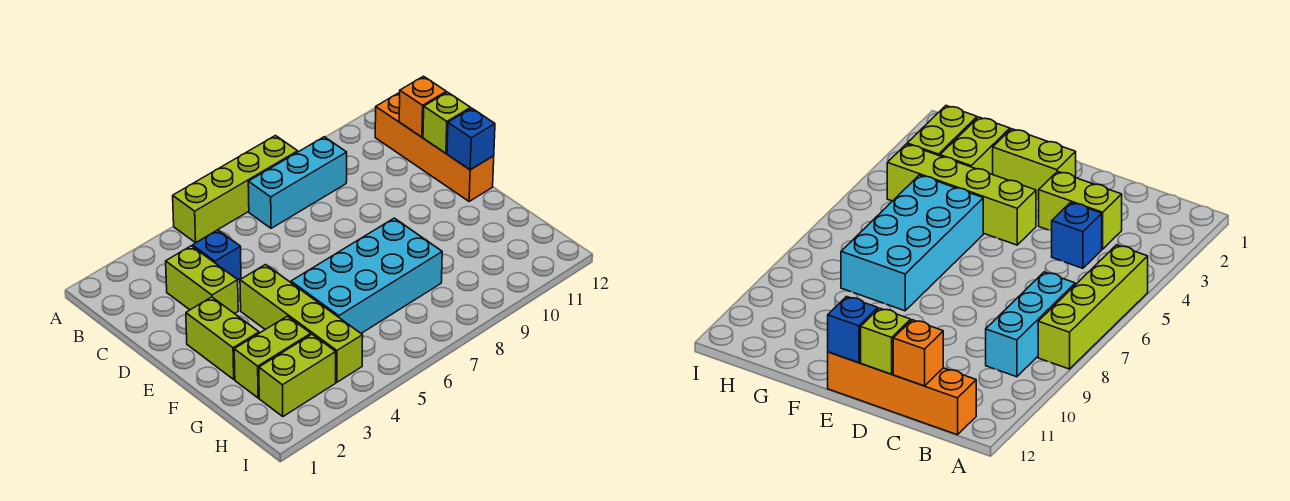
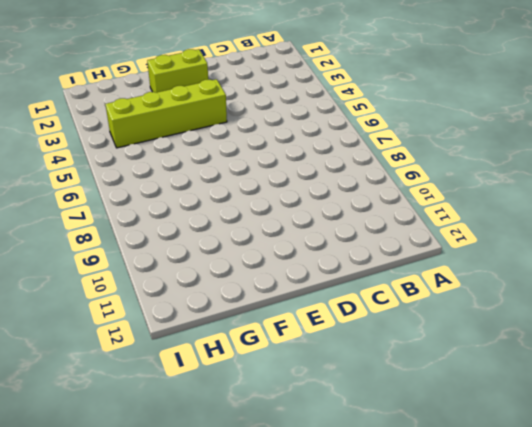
none -> lime 1x4 brick [173,136,298,243]
none -> cyan 1x3 brick [248,137,347,228]
none -> orange 1x4 brick [375,93,494,201]

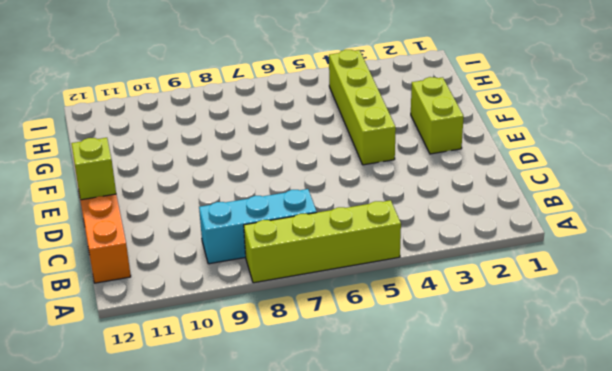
none -> lime 1x2 brick [166,246,238,314]
none -> blue 1x1 brick [193,230,241,280]
none -> cyan 2x4 brick [291,218,442,333]

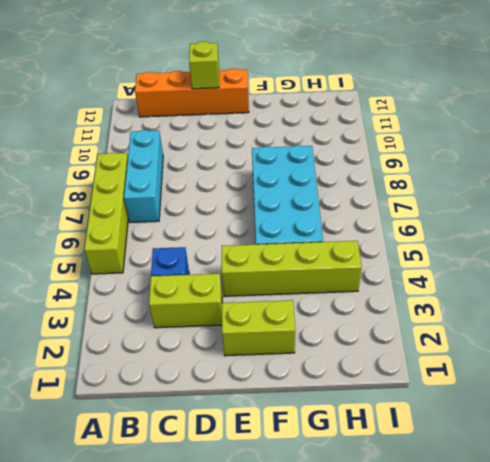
none -> lime 1x2 brick [234,316,311,398]
none -> lime 1x2 brick [259,334,336,417]
none -> orange 1x1 brick [399,76,446,137]

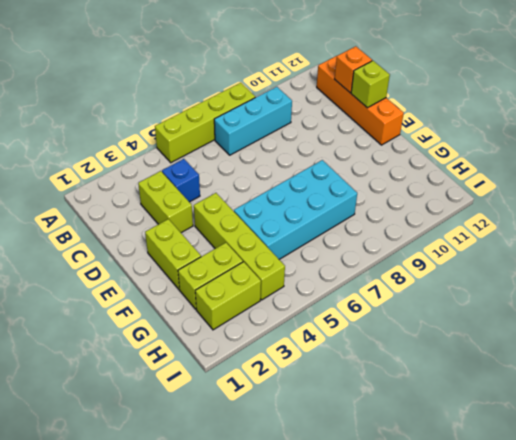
none -> blue 1x1 brick [447,108,495,170]

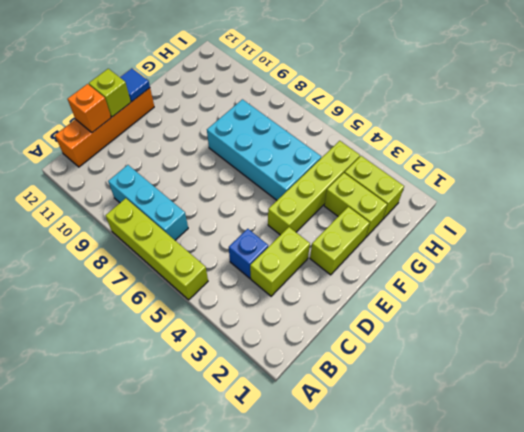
blue 1x1 tile [120,68,150,101] -> blue 1x1 brick [447,108,495,170]

